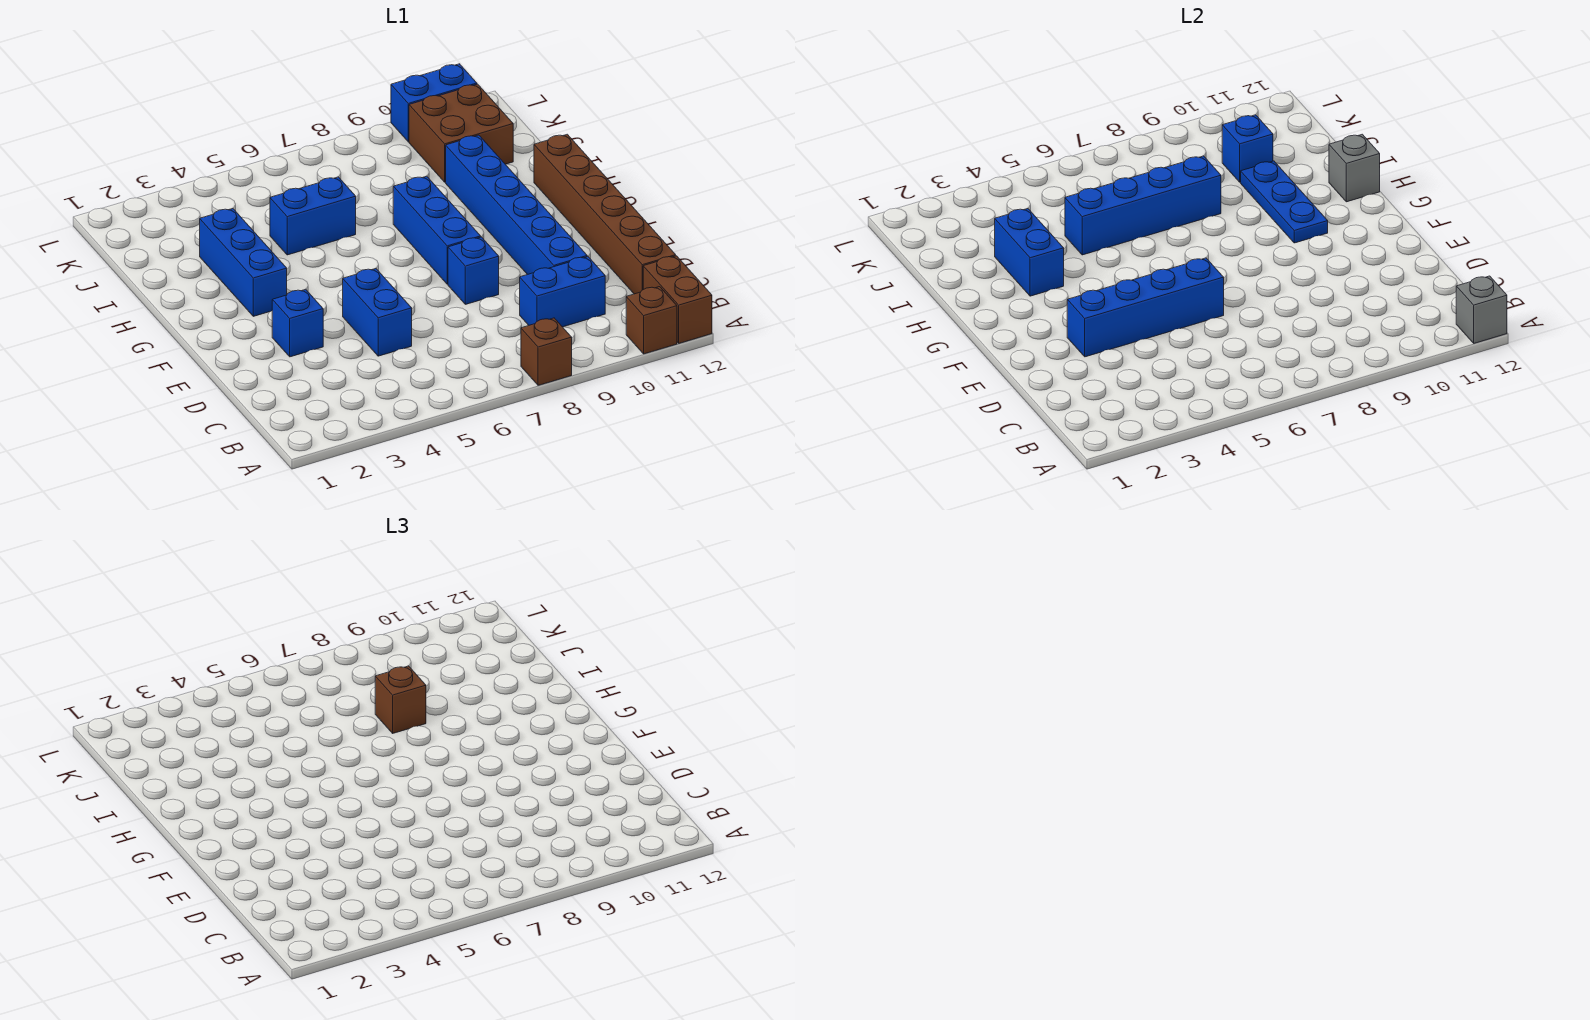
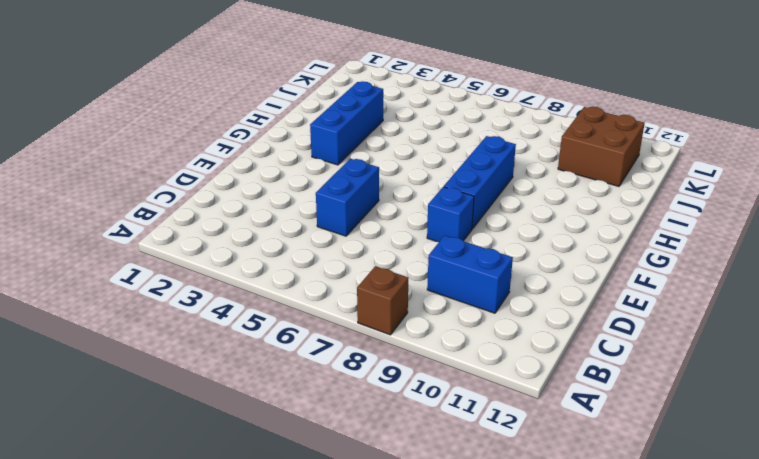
none -> brown 1x1 brick [626,287,677,354]
none -> brown 1x2 brick [643,256,712,343]
none -> brown 1x6 brick [534,134,676,294]

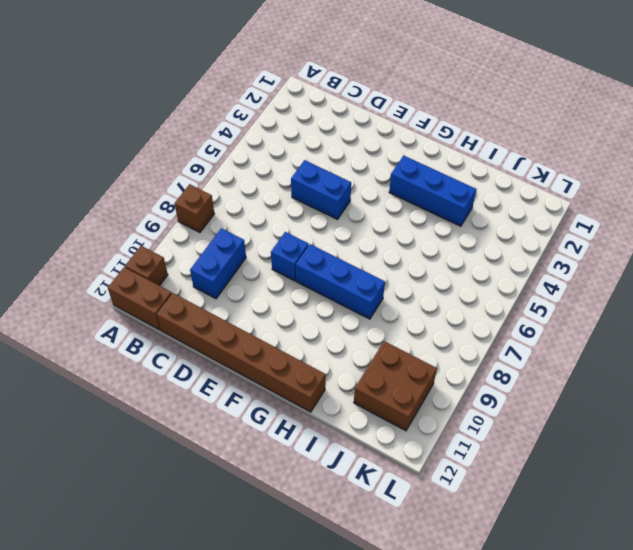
none -> blue 1x6 brick [446,135,587,275]
none -> blue 1x1 brick [272,289,323,357]
none -> blue 1x2 brick [270,177,356,255]

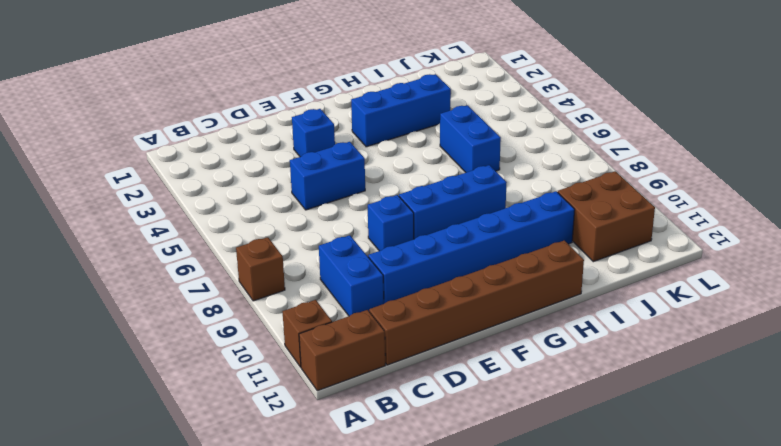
none -> blue 1x2 brick [391,64,477,142]
none -> grey 1x1 brick [1456,276,1507,343]
none -> blue 1x4 brick [1067,258,1224,357]

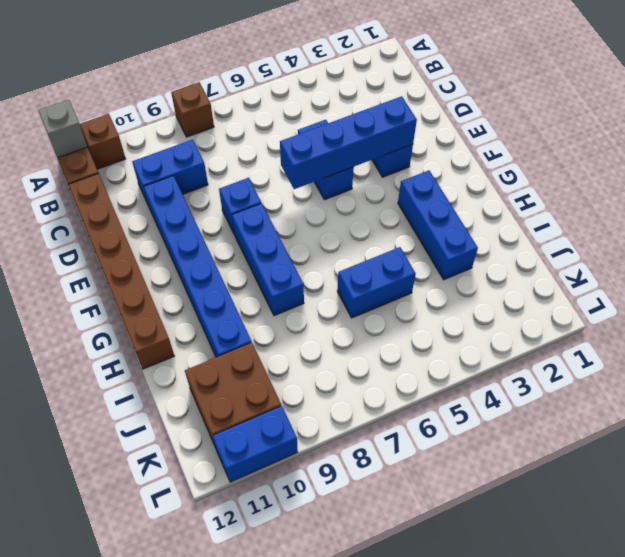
none -> blue 1x3 plate [1241,161,1328,243]
none -> blue 1x2 brick [995,208,1064,296]
none -> grey 1x1 brick [1329,134,1380,202]

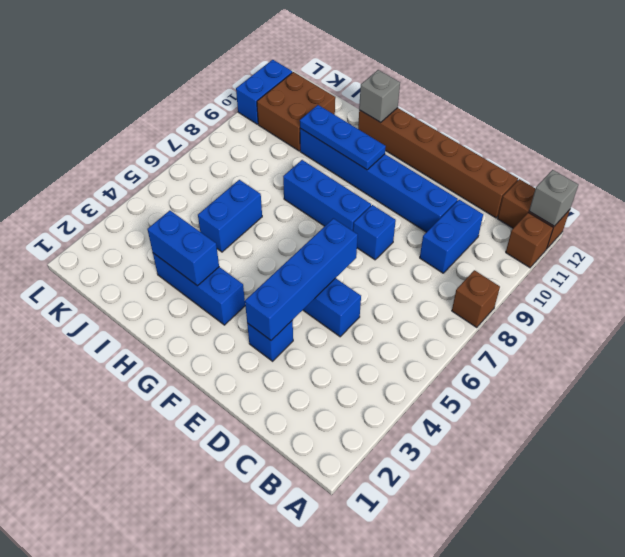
none -> blue 1x4 brick [1065,156,1221,255]
none -> blue 1x1 brick [1222,115,1273,182]
none -> brown 1x1 brick [375,666,426,733]

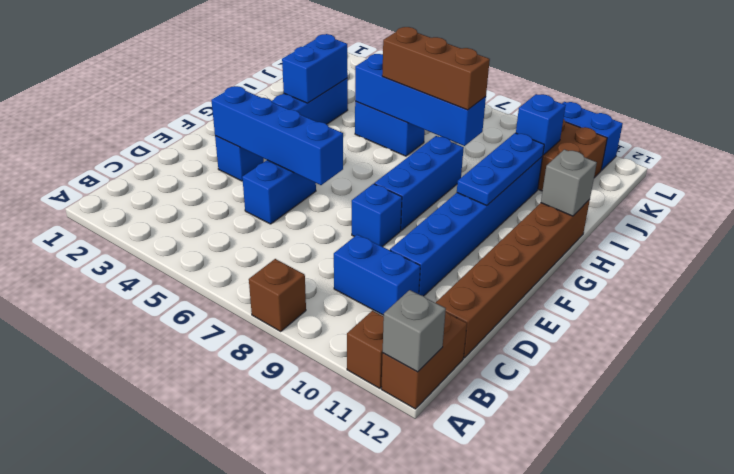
brown 1x3 brick [382,27,490,110] -> brown 1x1 brick [375,666,426,733]

